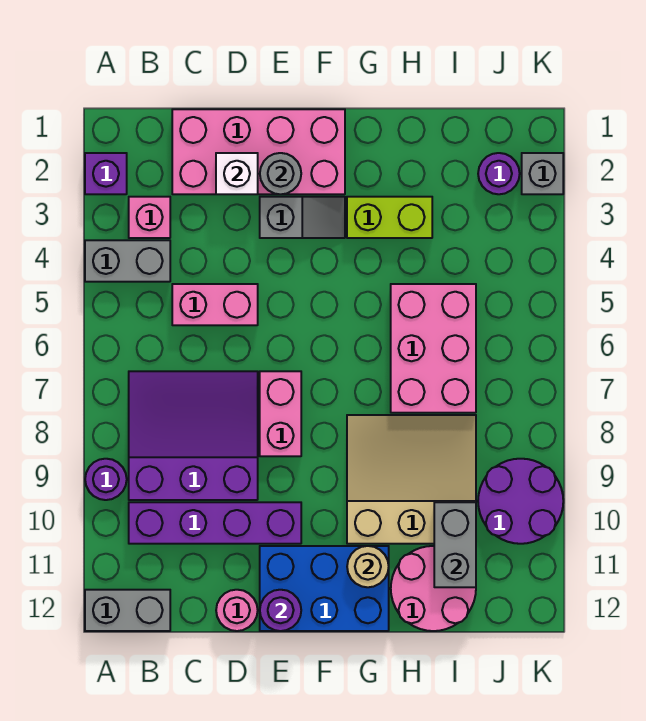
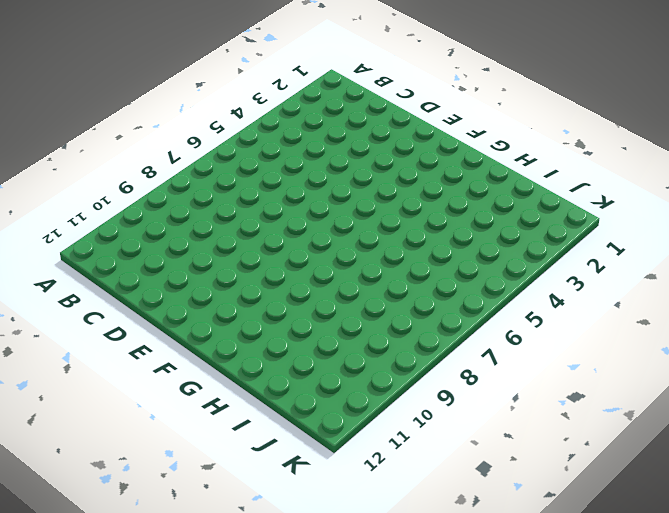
none -> purple 1x1 brick [85,153,127,194]
none -> grey 1x2 brick [85,240,170,282]
none -> purple 1x1 round brick [85,459,127,500]

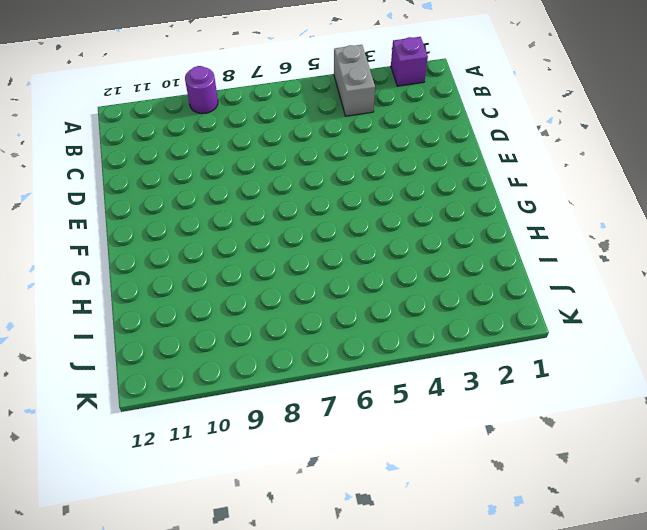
none -> grey 1x2 brick [85,590,170,631]
none -> pink 1x1 brick [129,197,170,238]
none -> purple 3x3 slope [129,371,258,500]

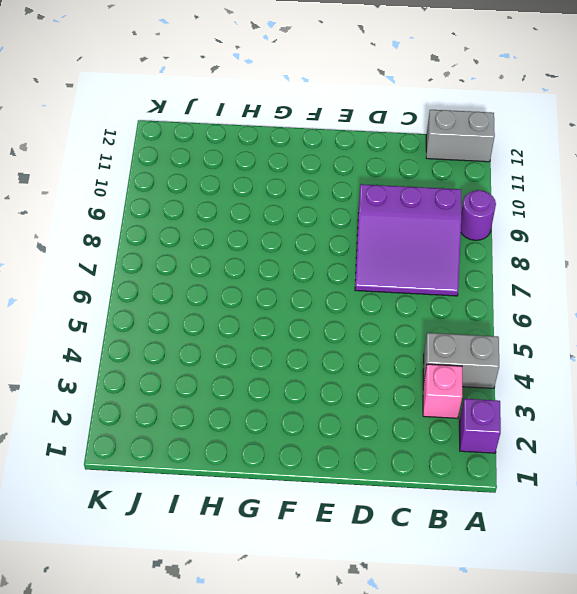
none -> purple 1x4 brick [129,502,301,544]
none -> pink 2x4 brick [172,109,345,194]
none -> pink 1x2 brick [172,284,258,325]

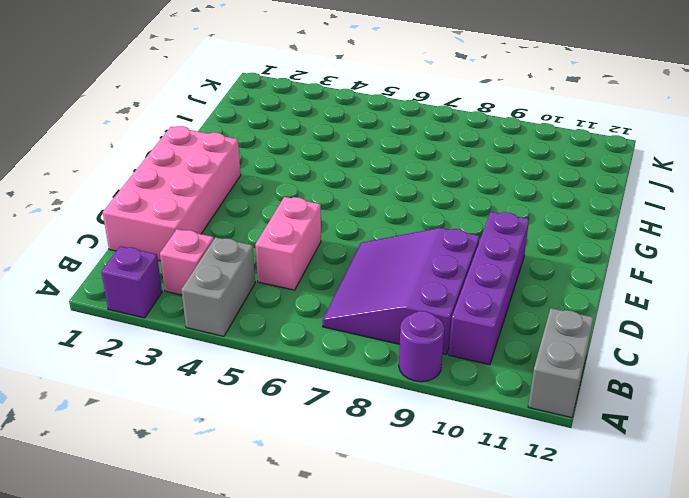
none -> pink 1x1 round brick [216,590,258,631]
none -> grey 1x2 slope [260,197,345,238]
none -> pink 1x2 brick [260,371,301,456]

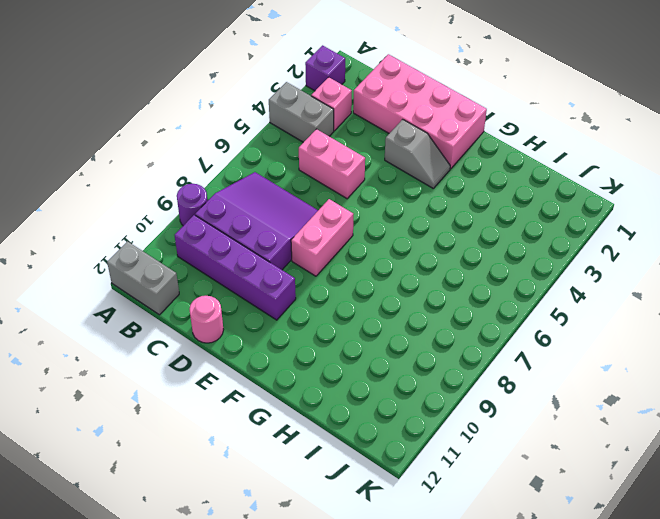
none -> blue 2x3 brick [260,546,389,631]
none -> lime 1x2 brick [347,197,432,238]
none -> tan 3x3 slope [347,415,476,544]

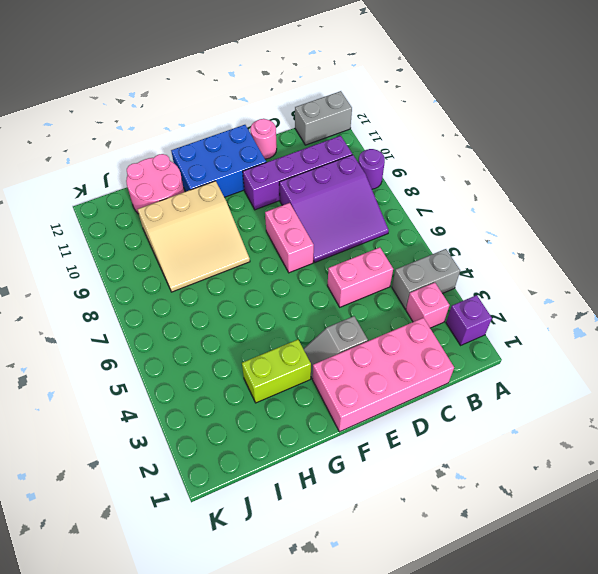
none -> pink 2x3 brick [391,284,476,413]
none -> purple 1x1 round brick [478,153,520,194]
none -> purple 2x2 round brick [478,459,563,544]

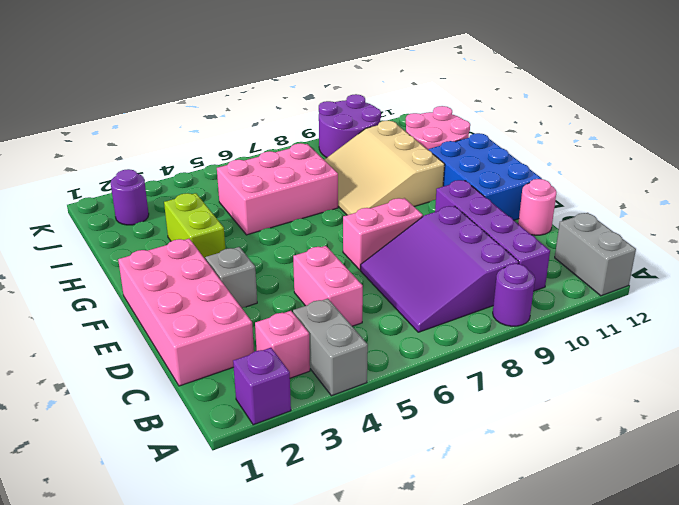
none -> grey 1x1 brick [522,153,563,194]
none -> white 1x1 brick [216,153,258,194]
none -> grey 1x1 round brick [260,153,301,194]

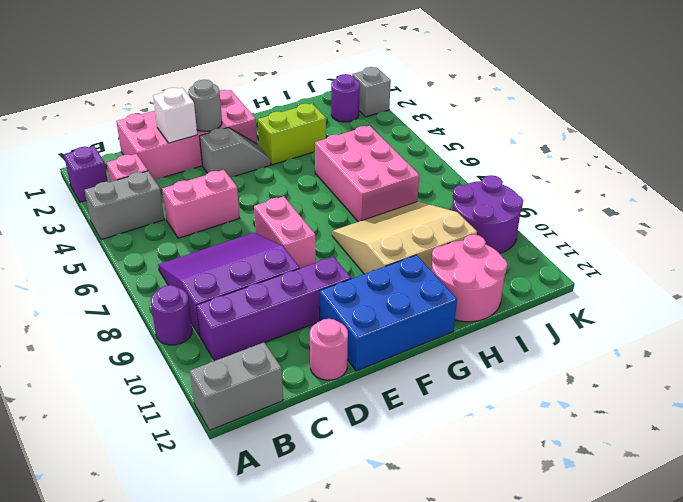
none -> purple 1x1 round brick [260,590,301,631]
none -> tan 1x1 round brick [347,546,389,587]
none -> grey 1x2 brick [434,502,476,587]

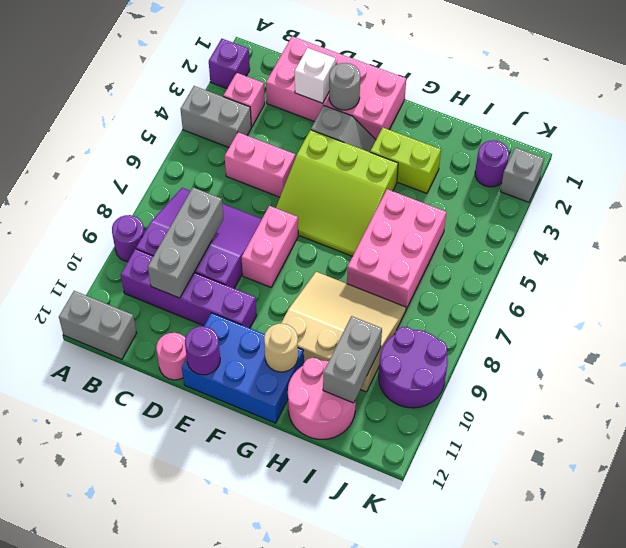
grey 1x3 brick [148,188,223,298] -> none
lime 3x3 slope [276,130,398,256] -> none

